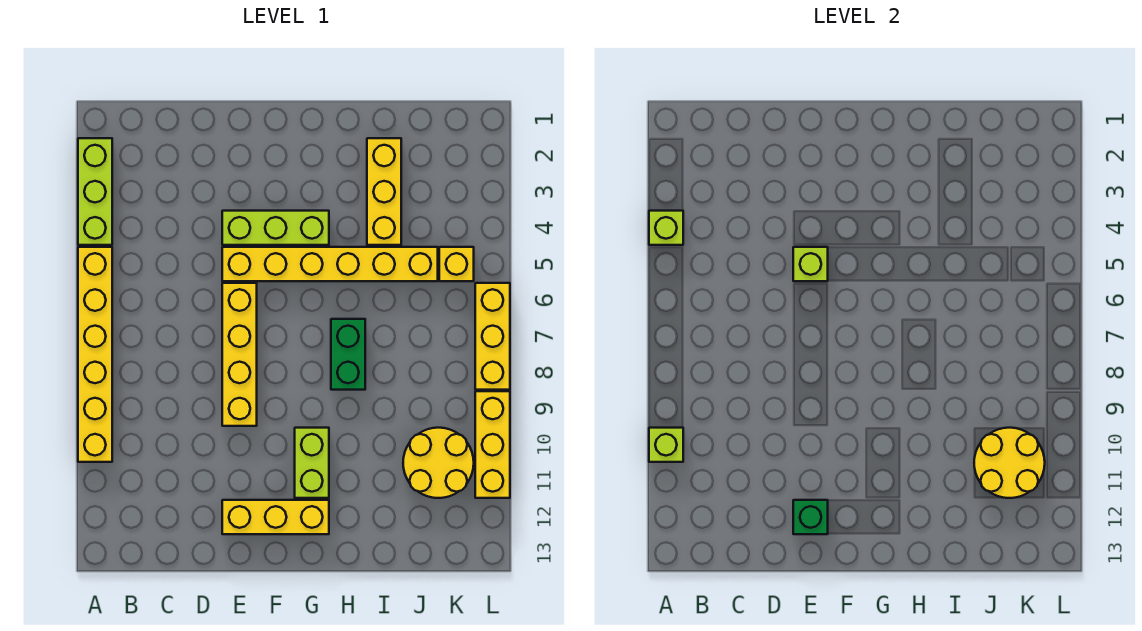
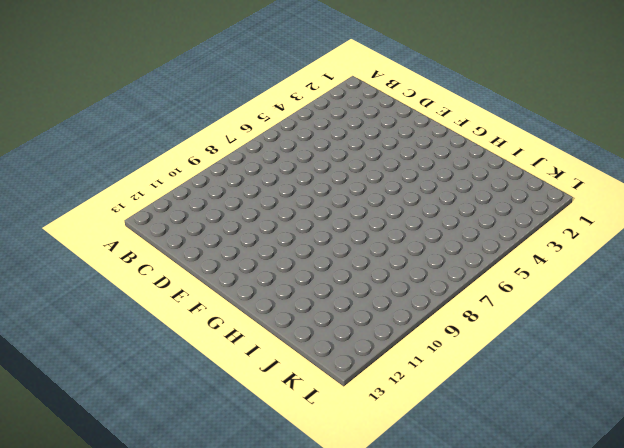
none -> lime 1x3 brick [78,138,112,245]
none -> yellow 1x6 brick [78,247,112,462]
none -> lime 1x3 brick [222,211,329,245]

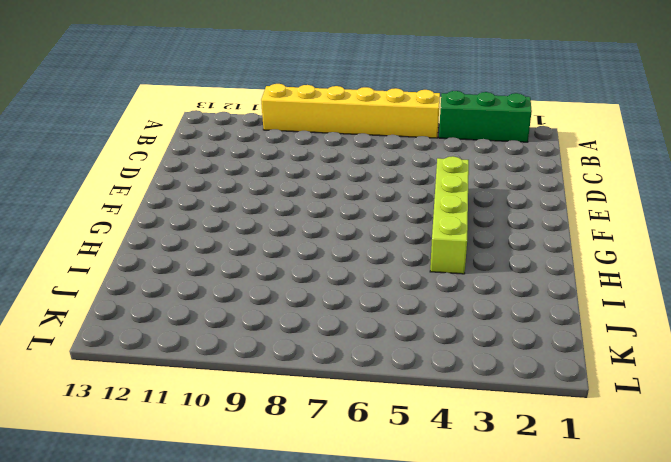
green 1x3 brick [439,91,532,142] -> lime 1x3 brick [78,138,112,245]
lime 1x4 brick [430,156,469,274] -> lime 1x3 brick [222,211,329,245]
none -> yellow 1x6 brick [222,247,438,281]
none -> yellow 1x4 brick [222,283,257,426]
none -> yellow 1x3 brick [222,500,329,534]

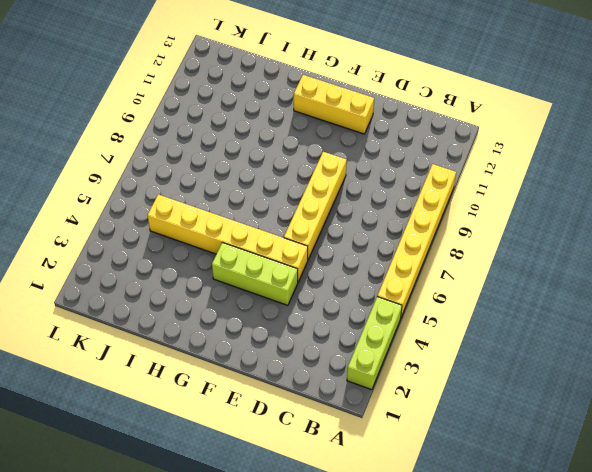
none -> lime 1x2 brick [295,428,329,498]
none -> green 1x2 brick [331,319,365,390]
none -> yellow 1x3 brick [367,138,401,245]

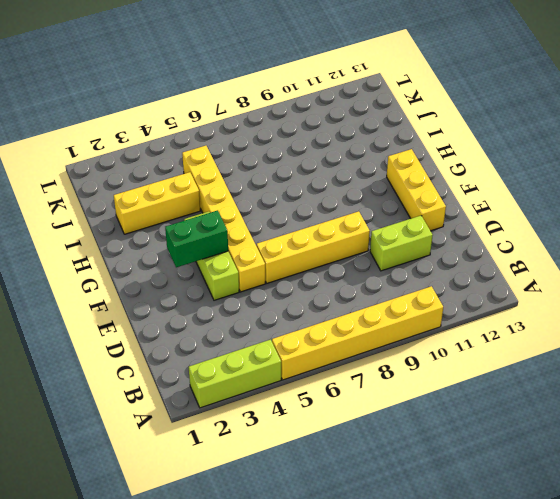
lime 1x2 brick [370,216,433,271] -> lime 1x2 brick moved to [295,428,329,498]
green 1x2 brick [165,210,228,267] -> green 1x2 brick moved to [331,319,365,390]
none -> yellow 2x2 round brick [403,428,474,498]
none -> yellow 1x1 brick [439,247,474,281]
none -> yellow 1x3 brick [475,283,510,390]

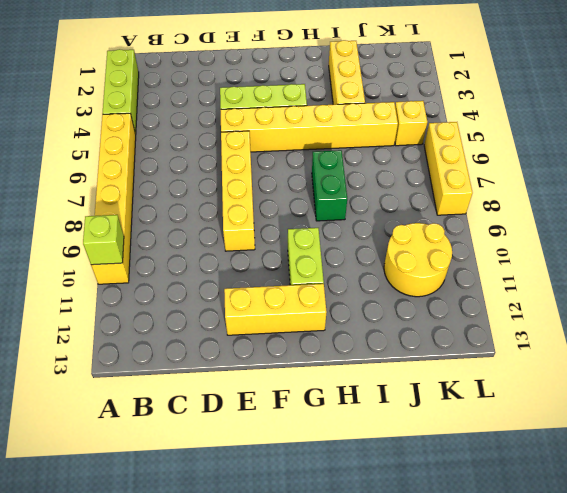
none -> yellow 1x3 brick [475,391,510,498]
none -> lime 1x1 brick [649,211,683,245]
none -> lime 1x1 brick [793,247,828,281]

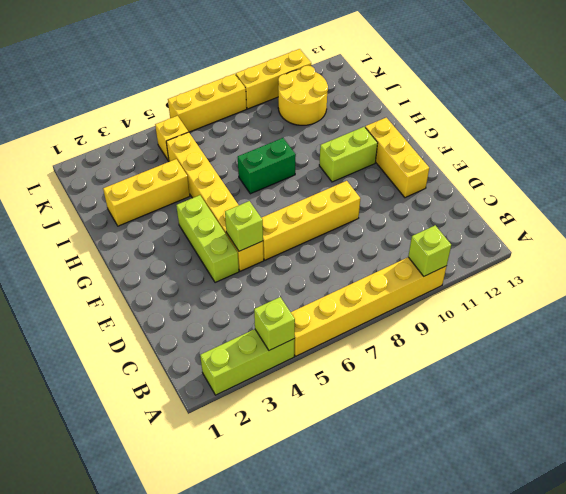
none -> green 1x1 brick [793,500,828,534]
none -> yellow 2x2 round brick [974,428,1045,498]

